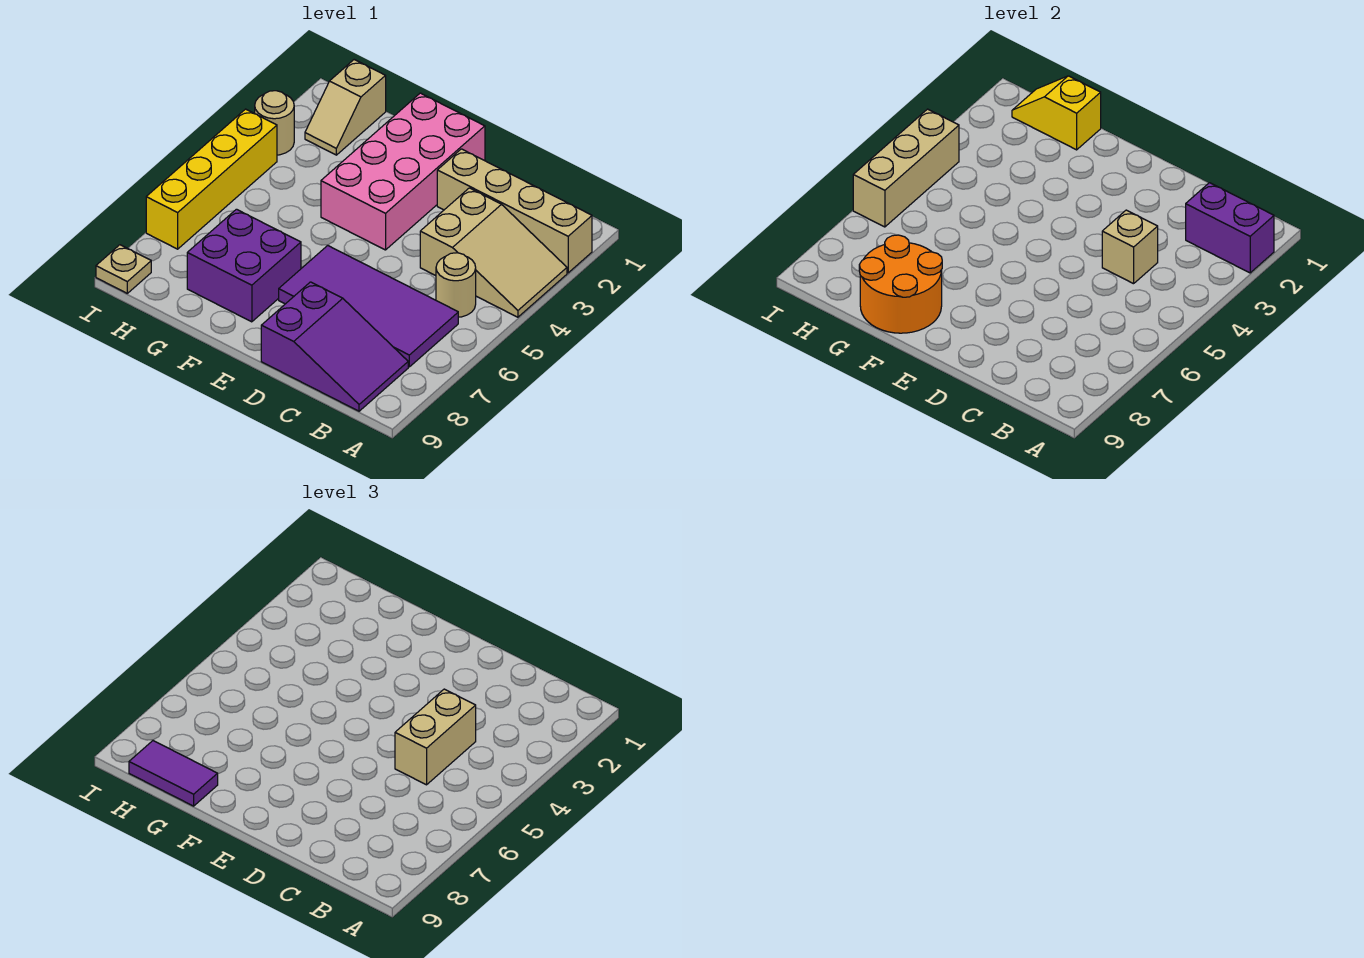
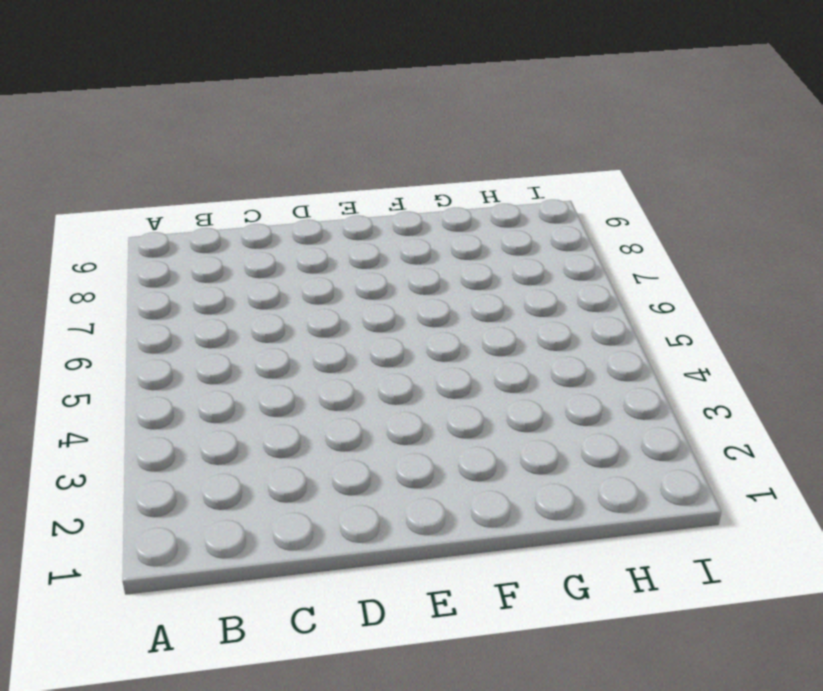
none -> tan 1x4 brick [437,149,592,273]
none -> tan 2x3 slope [420,188,567,317]
none -> tan 1x1 round brick [436,253,476,317]

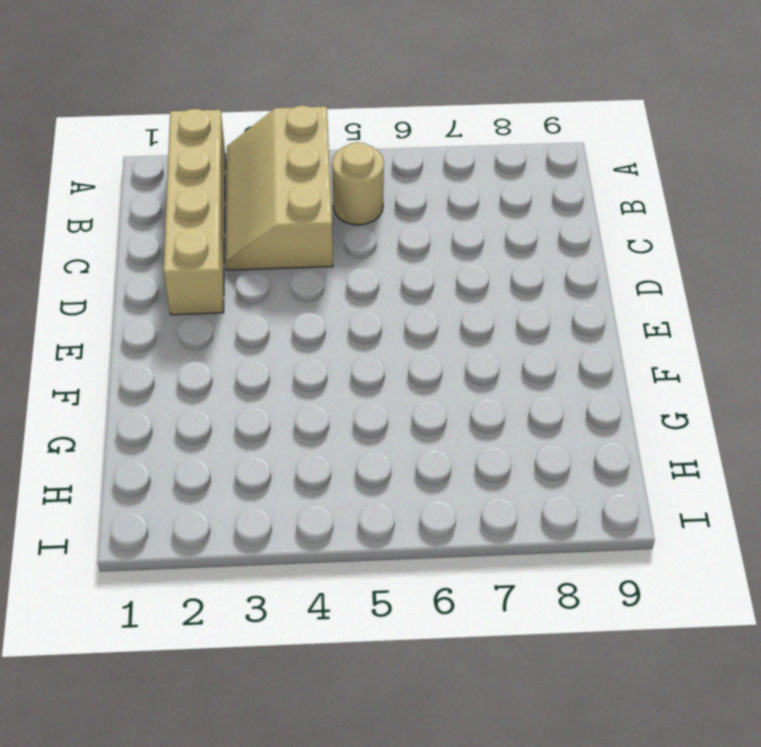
tan 2x3 slope [226,106,333,270] -> tan 2x3 slope turned to [420,188,567,317]
none -> purple 2x4 tile [279,246,458,367]
none -> purple 2x3 slope [261,282,408,411]
none -> pink 2x4 brick [321,93,485,250]

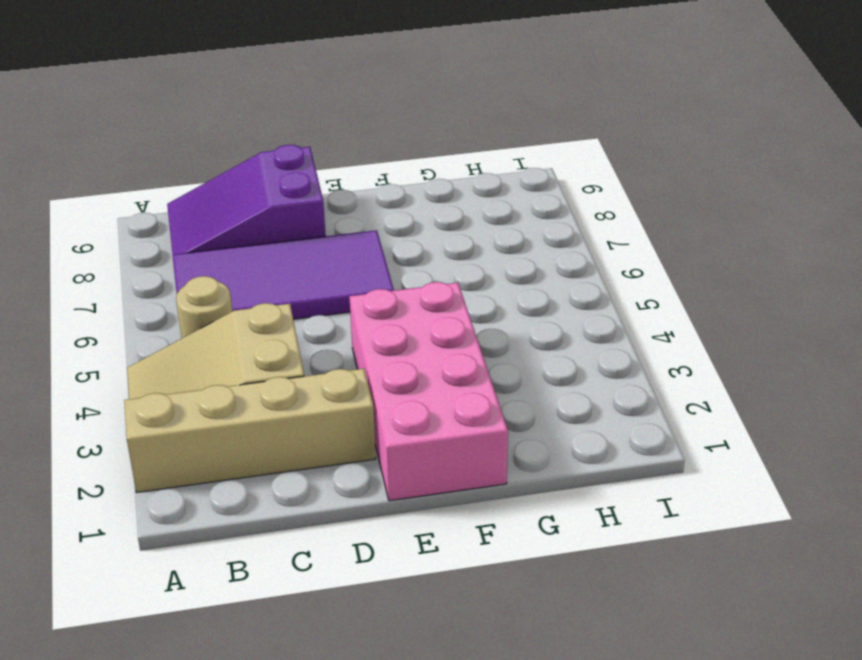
none -> purple 2x2 brick [187,209,301,322]
none -> tan 1x2 slope [305,60,386,155]
none -> tan 1x1 round brick [255,91,294,155]

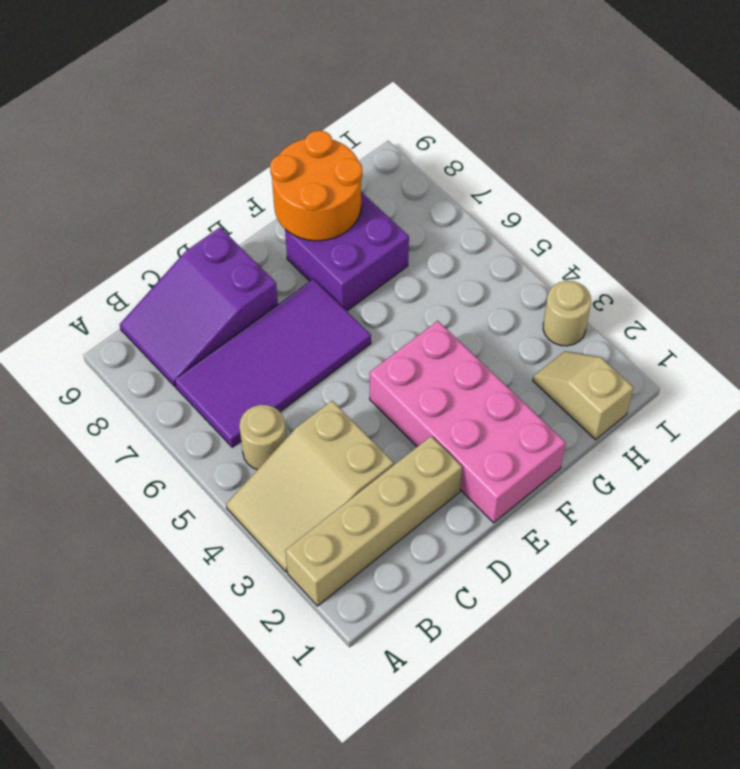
none -> yellow 1x4 brick [146,109,277,249]
none -> tan 1x1 plate [96,245,151,293]
none -> purple 1x2 brick [1186,183,1274,273]

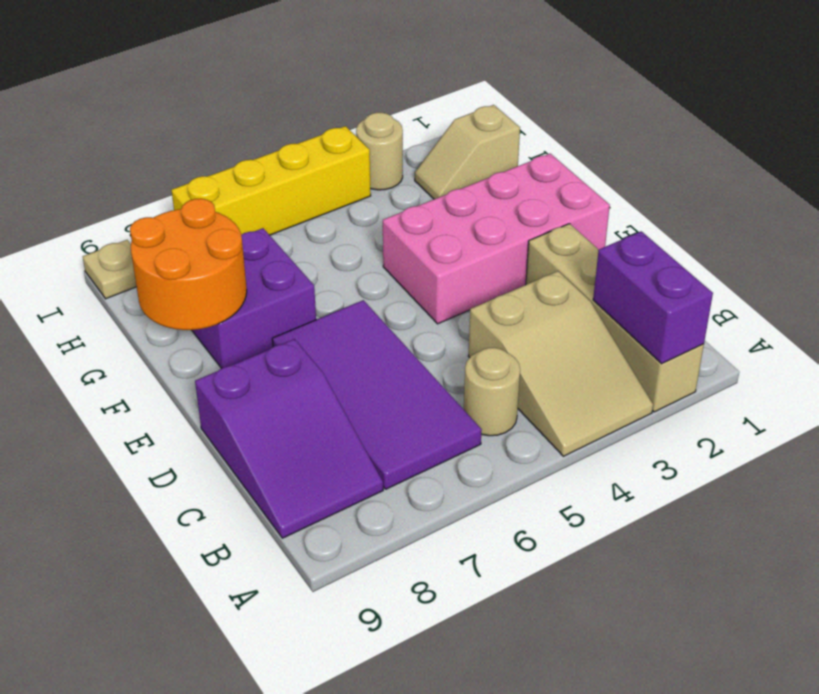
none -> tan 1x1 brick [1102,210,1158,284]
none -> yellow 1x2 slope [1012,76,1101,150]
none -> tan 1x3 brick [853,109,959,227]

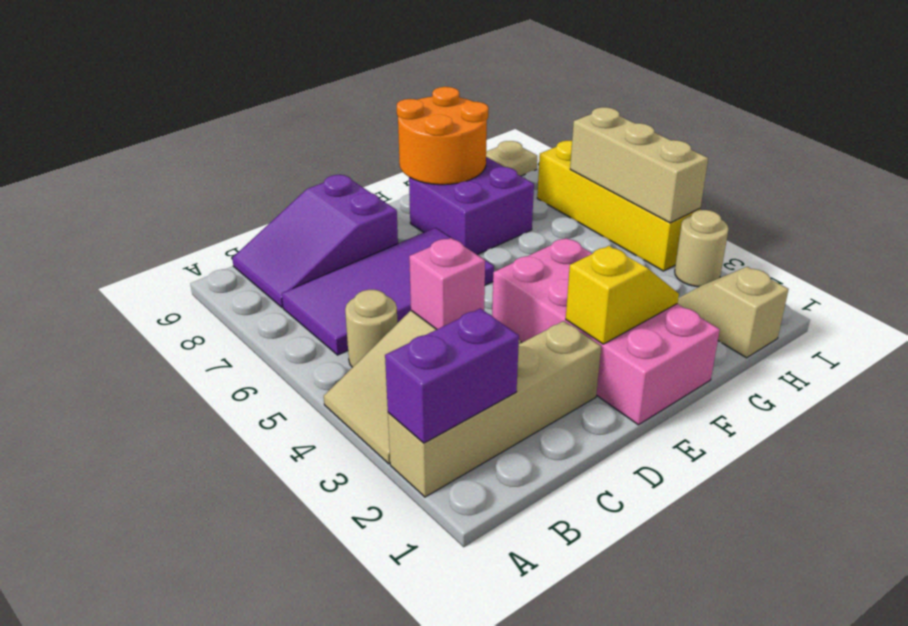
pink 1x1 brick [409,238,485,329] -> tan 1x1 brick [1102,210,1158,284]
yellow 1x2 slope [566,246,679,344] -> yellow 1x2 slope moved to [1012,76,1101,150]
none -> tan 1x2 brick [395,689,476,785]
none -> purple 1x2 tile [129,741,218,806]

